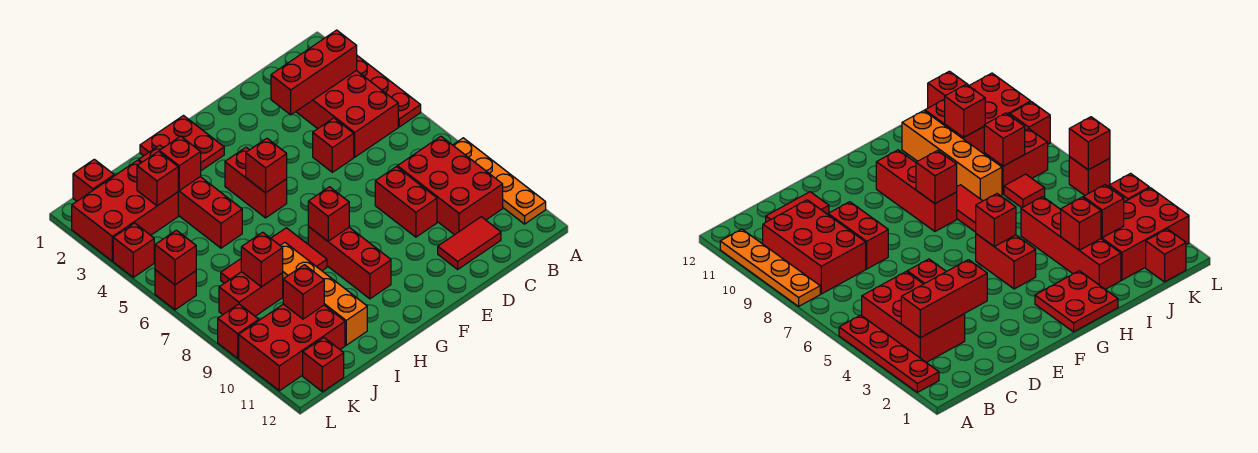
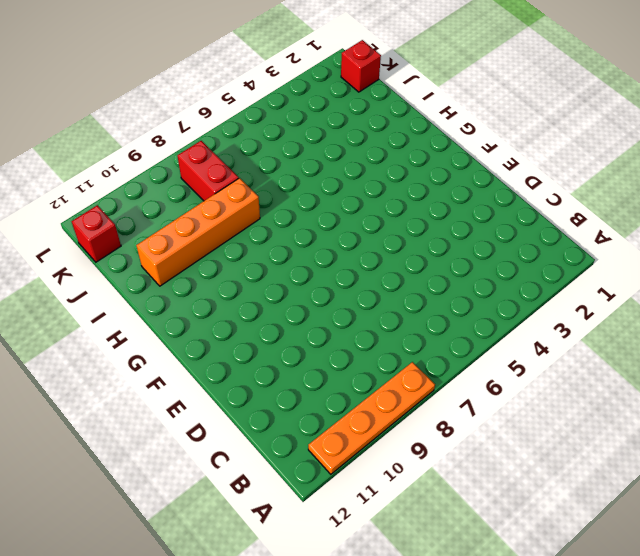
none -> red 1x4 plate [356,56,421,127]
none -> red 2x3 brick [296,71,398,157]
none -> red 2x3 brick [397,136,503,235]
none -> red 1x2 tile [438,217,501,269]

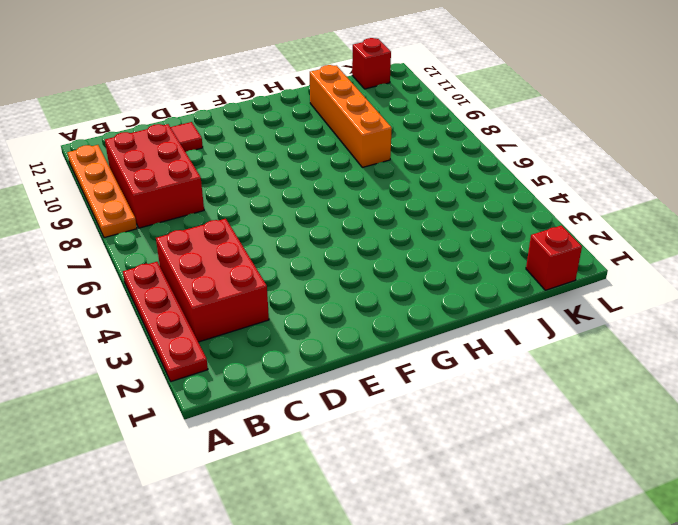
none -> red 1x1 brick [313,118,354,172]
none -> red 1x2 brick [375,167,437,237]
none -> red 2x2 plate [140,116,224,171]
none -> red 1x2 brick [225,147,287,218]

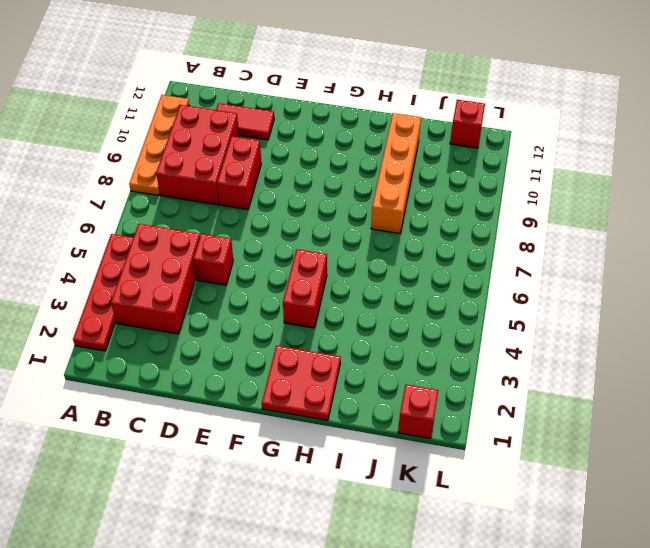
none -> red 1x3 brick [308,226,391,299]
none -> red 1x2 tile [271,228,327,271]
none -> red 1x4 brick [139,145,242,248]
none -> red 2x3 brick [72,160,178,261]

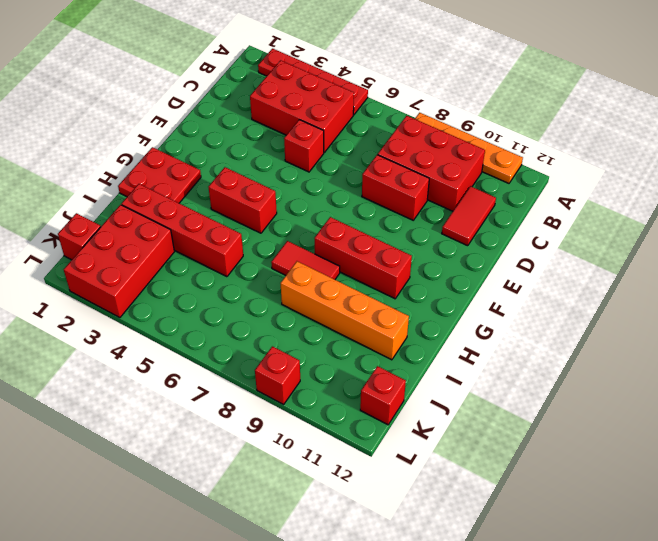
none -> red 1x1 tile [221,259,241,283]
none -> red 1x2 brick [219,272,283,316]
none -> red 2x3 brick [239,304,345,391]
none -> red 1x1 brick [113,223,154,277]

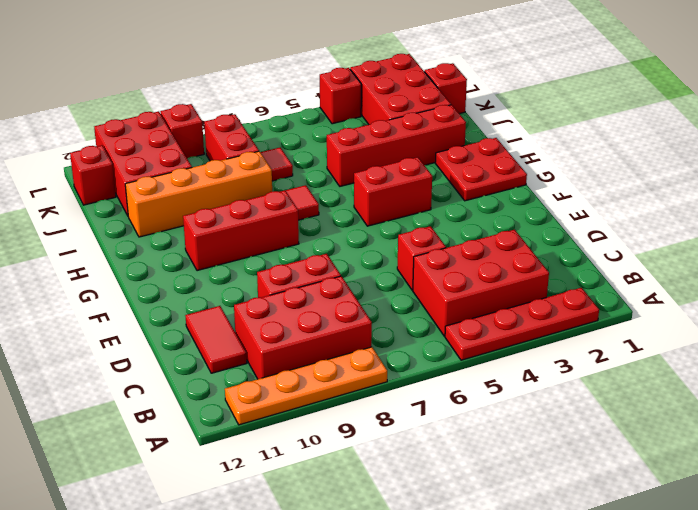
none -> red 1x1 brick [155,270,196,310]
none -> red 1x3 brick [271,30,357,115]
none -> red 1x1 brick [246,138,287,193]
none -> red 1x1 brick [308,187,349,241]

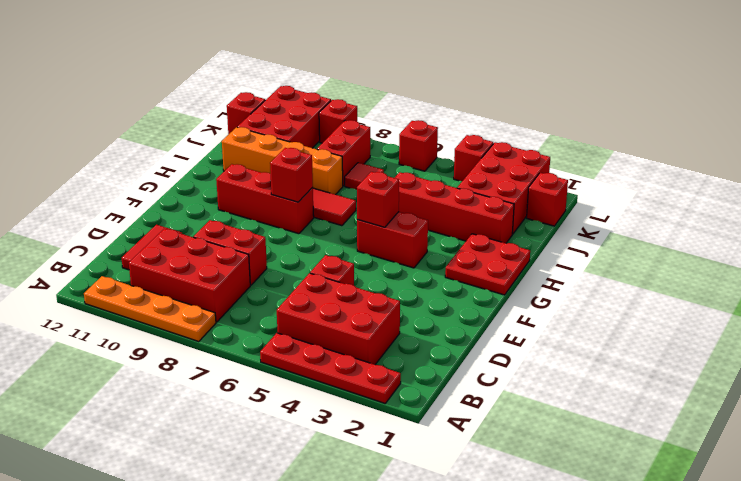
none -> red 1x3 brick [271,30,357,115]
none -> red 1x1 brick [159,136,201,190]
none -> red 1x1 brick [137,151,178,206]
none -> red 1x1 brick [241,232,283,287]

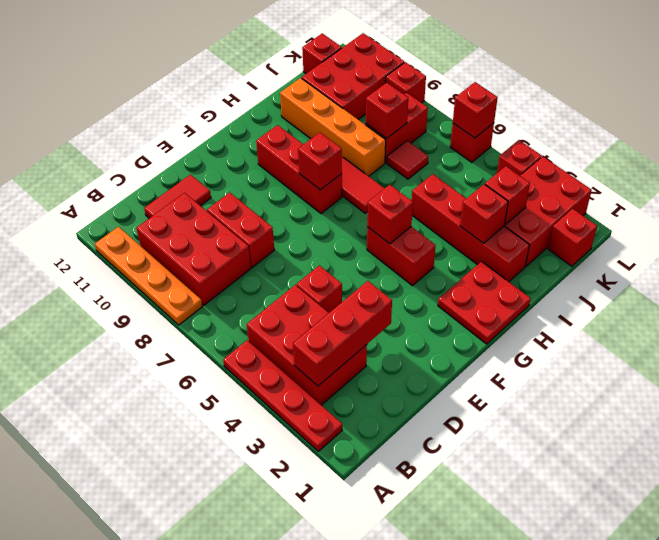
none -> red 1x1 brick [283,265,324,319]

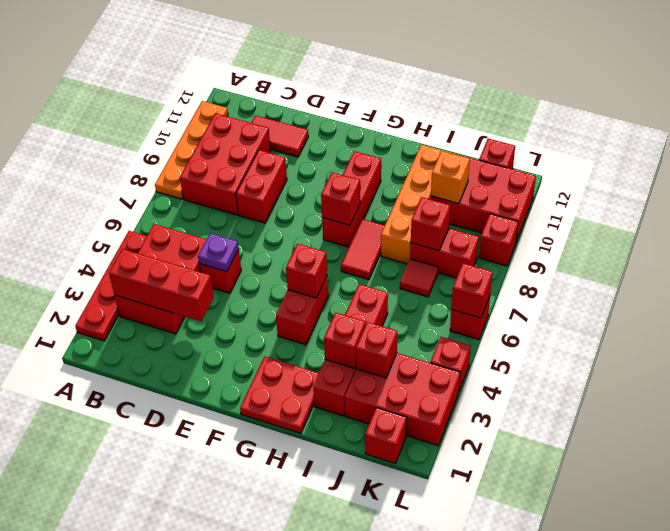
purple 1x1 plate [198,233,239,272] -> none
orange 1x1 brick [431,151,470,204] -> red 1x1 brick [283,265,324,319]

